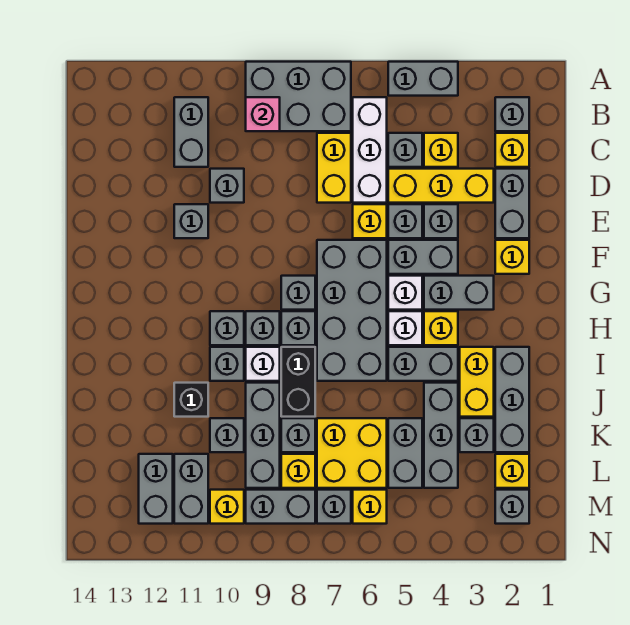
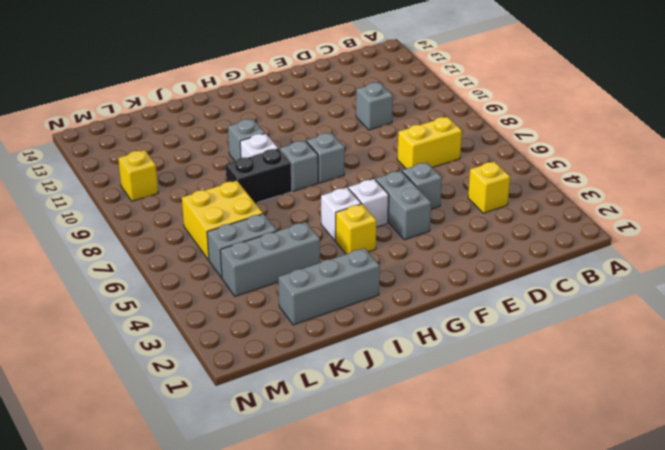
none -> grey 1x2 brick [388,62,458,96]
none -> grey 2x3 brick [246,62,351,131]
none -> grey 1x1 brick [495,97,529,131]
none -> white 1x3 brick [353,97,387,203]

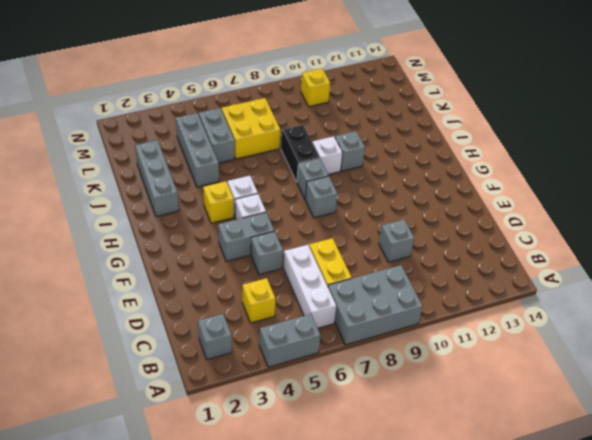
none -> grey 1x2 brick [174,97,208,167]
none -> yellow 1x1 brick [495,133,529,167]
none -> grey 1x1 brick [388,133,422,167]
none -> grey 1x2 brick [495,169,529,238]

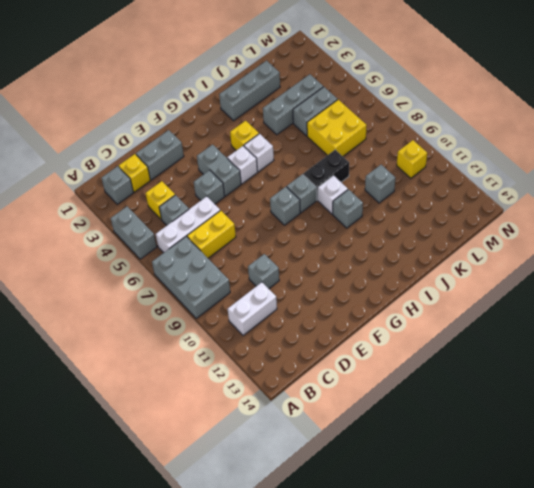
white 1x2 brick [228,282,277,336] -> grey 1x2 brick [174,97,208,167]
none -> yellow 1x3 brick [388,169,494,203]
none -> grey 1x1 brick [424,204,458,238]
none -> yellow 1x1 brick [353,204,387,238]
none -> grey 1x1 brick [174,204,208,238]

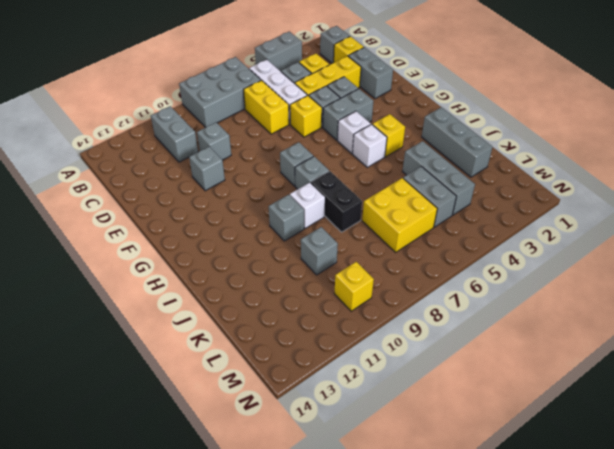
none -> yellow 1x1 brick [495,240,529,274]
none -> grey 2x4 brick [317,240,387,381]
none -> grey 1x2 brick [424,276,494,310]
none -> grey 1x1 brick [246,311,280,345]

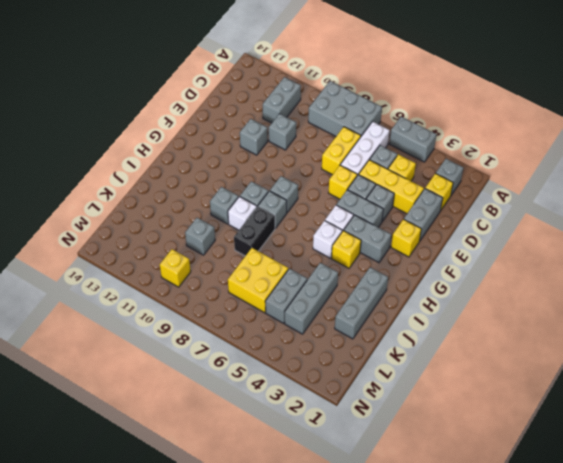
none -> grey 2x4 brick [317,240,387,381]
none -> grey 1x1 brick [210,311,244,345]
none -> yellow 1x2 brick [460,347,494,417]
none -> grey 1x2 brick [388,347,458,381]

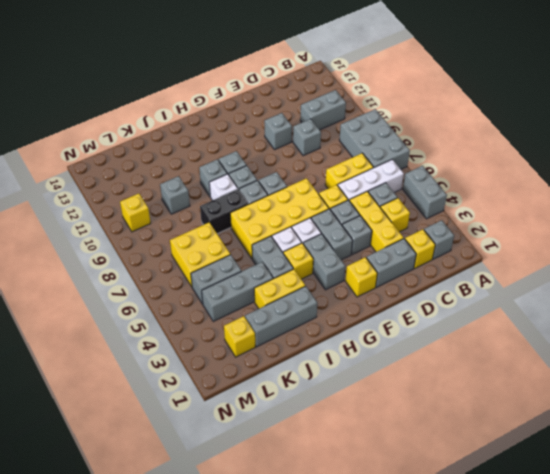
yellow 2x4 brick [230,178,329,259] -> grey 2x4 brick [317,240,387,381]
none -> grey 1x3 brick [246,383,280,488]
none -> black 1x1 brick [174,383,208,417]
none -> grey 1x1 brick [460,418,494,452]
none -> grey 1x1 brick [281,418,315,452]

